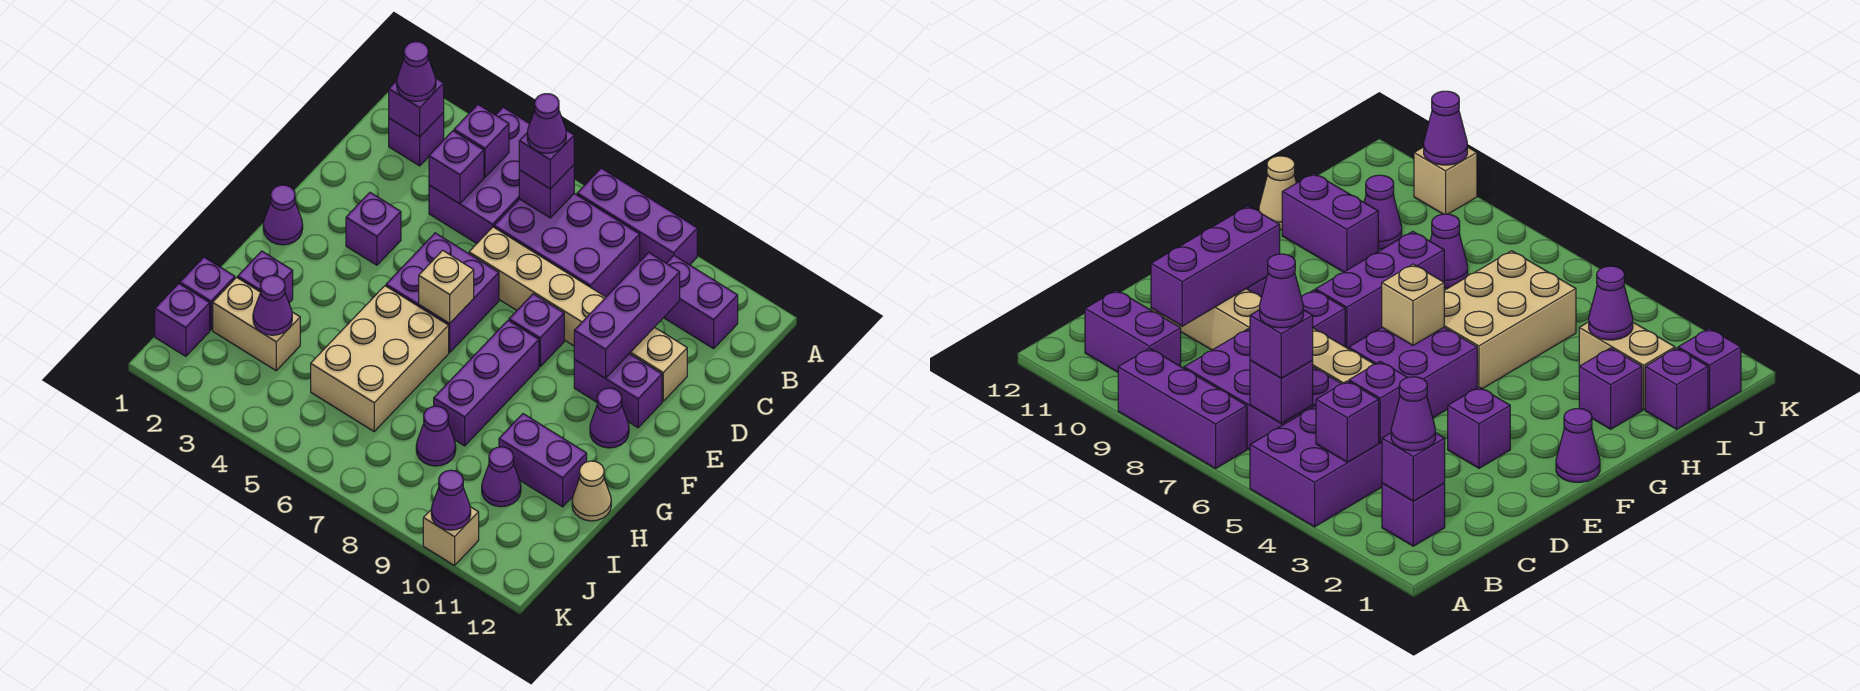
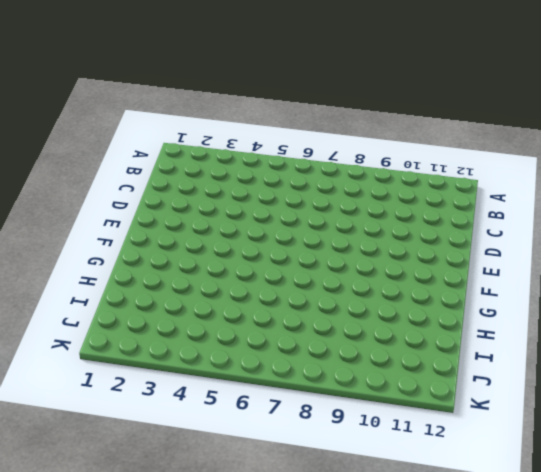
none -> purple 2x3 brick [429,107,530,243]
none -> purple 1x3 brick [577,168,697,265]
none -> purple 1x1 brick [389,112,444,166]
none -> purple 2x3 brick [494,193,640,297]

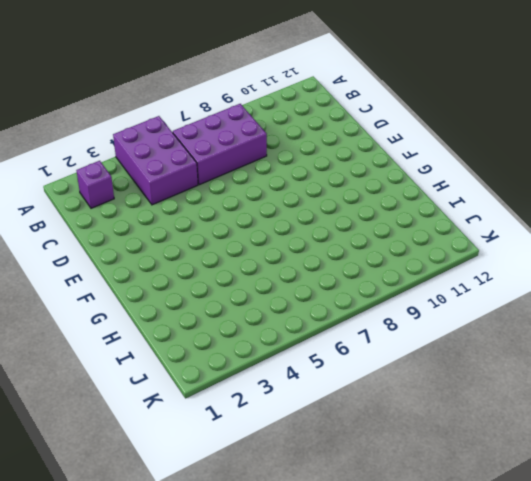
none -> purple 1x3 brick [577,168,697,265]
none -> purple 1x2 brick [664,256,738,349]
none -> tan 1x6 brick [469,227,687,401]
none -> purple 1x1 brick [346,193,401,265]

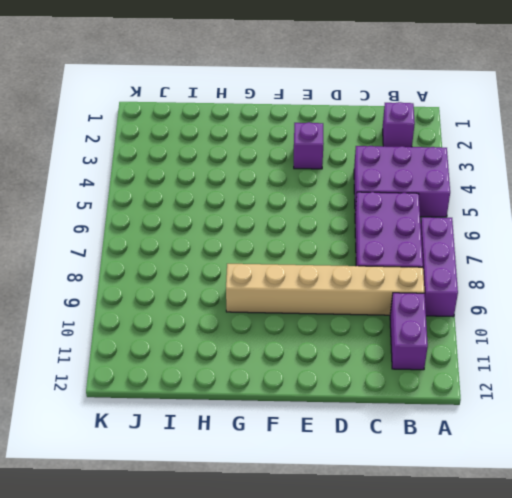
tan 1x6 brick [226,264,424,315] -> tan 1x6 brick turned to [469,227,687,401]
none -> purple 2x2 brick [386,233,499,352]
none -> purple 1x1 brick [509,294,564,367]
none -> purple 1x2 brick [574,354,662,428]
none -> purple 1x1 cone [263,185,303,245]

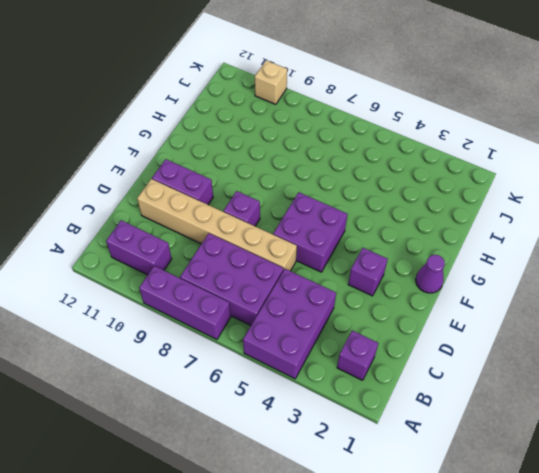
none -> purple 1x3 brick [434,320,539,446]
none -> purple 1x1 cone [590,388,629,448]
none -> tan 2x3 brick [311,286,449,431]
none -> purple 1x1 brick [238,251,293,303]

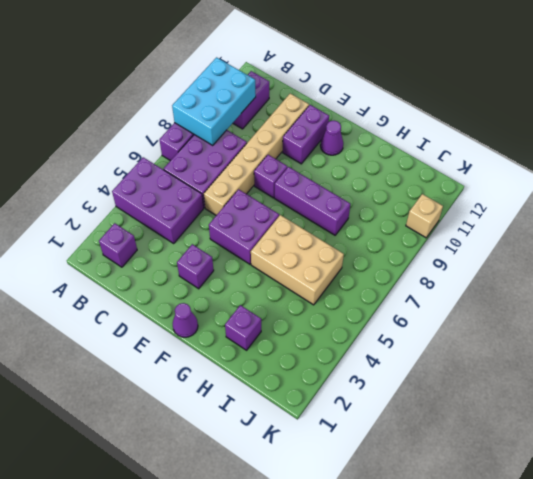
cyan 2x3 brick [172,57,256,145] -> none
none -> purple 1x2 brick [499,414,587,507]
none -> tan 1x1 cone [572,461,611,521]
none -> purple 1x1 brick [180,257,235,330]
none -> tan 1x2 brick [213,277,300,371]

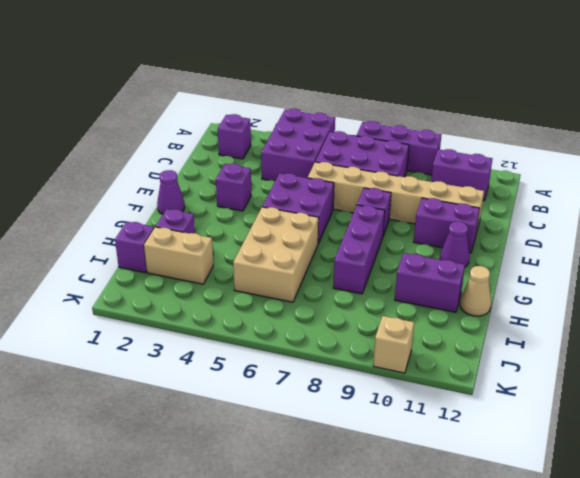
none -> purple 1x1 cone [416,406,456,466]
none -> purple 1x1 cone [482,447,521,507]
none -> purple 1x1 brick [155,284,210,356]
none -> purple 1x1 brick [389,78,444,137]

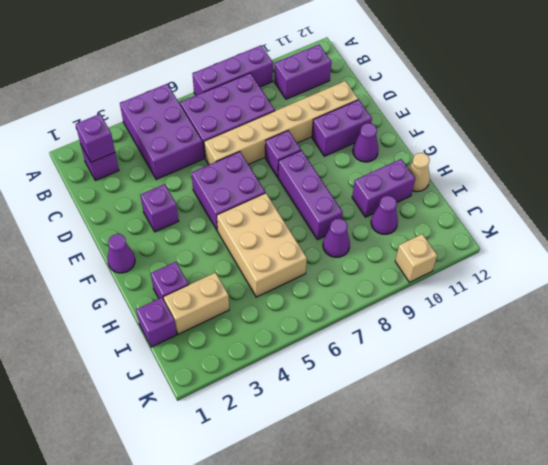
none -> purple 1x1 brick [155,284,210,356]
none -> purple 1x1 brick [454,105,509,177]
none -> purple 1x1 brick [519,165,574,218]
none -> purple 1x1 brick [429,131,484,204]

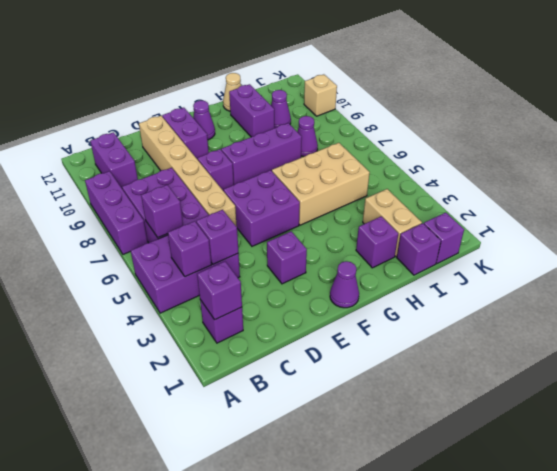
none -> purple 1x3 brick [574,253,680,378]
none -> tan 1x1 brick [419,250,474,323]
none -> purple 1x1 cone [253,275,292,335]
none -> purple 1x1 cone [431,470,471,530]

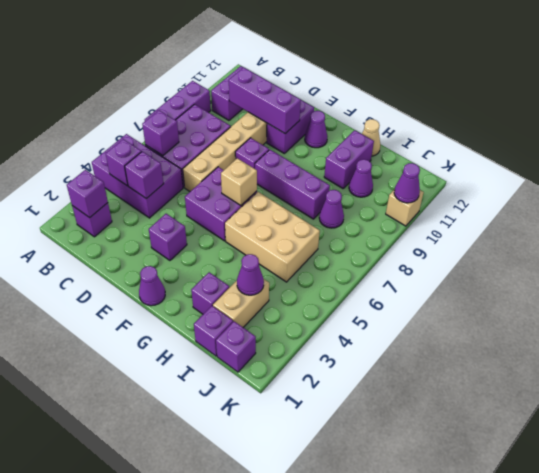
none -> purple 1x1 cone [397,42,436,101]
none -> purple 1x1 brick [519,130,574,189]
none -> purple 1x1 cone [527,94,566,153]

